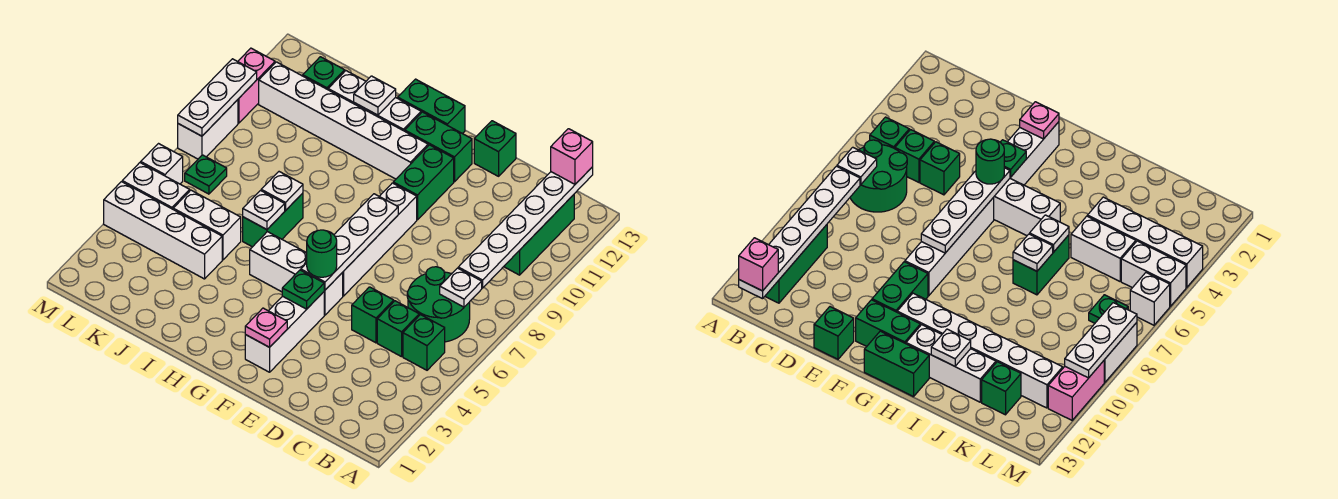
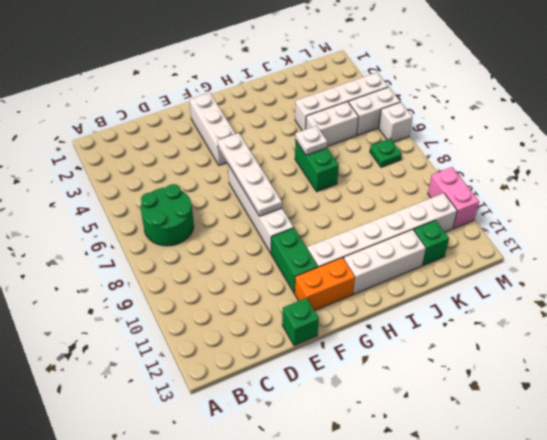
orange 1x2 brick [295,258,355,311] -> green 1x2 brick [405,112,472,182]
none -> green 1x1 brick [403,315,445,370]
none -> green 1x3 brick [504,195,574,275]
none -> green 1x1 brick [377,301,419,357]
none -> green 1x1 brick [352,287,394,343]

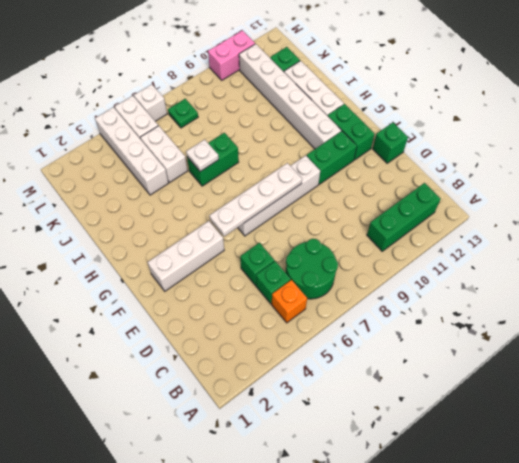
orange 1x1 brick [272,280,307,323] -> green 1x1 brick [403,315,445,370]
none -> white 1x3 brick [250,232,343,315]
none -> green 1x2 brick [398,79,465,134]
none -> white 1x2 brick [178,100,238,159]
none -> white 1x1 plate [440,268,482,307]

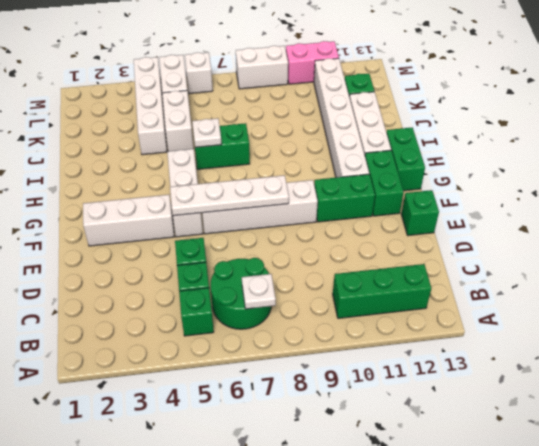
none -> green 1x1 plate [185,155,227,194]
none -> white 1x6 plate [458,167,593,288]
none -> pink 1x1 plate [245,308,287,347]
none -> green 1x1 plate [282,270,324,309]

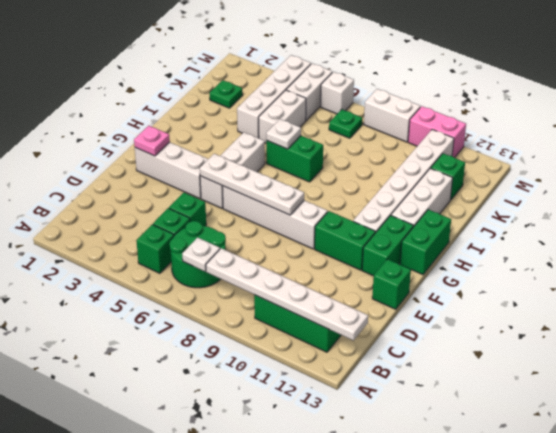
green 1x1 plate [210,80,243,108] -> green 1x1 plate moved to [282,270,324,309]
none -> white 1x1 plate [261,172,303,210]
none -> white 1x1 plate [354,76,396,115]
none -> white 1x3 plate [178,59,257,136]
none -> pink 1x1 brick [551,129,593,184]

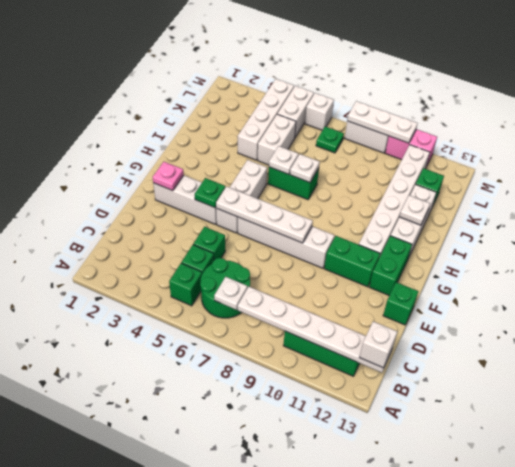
white 1x1 brick [359,321,397,368] -> pink 1x1 brick [551,129,593,184]
none -> green 1x2 brick [398,79,465,134]
none -> green 1x1 round brick [307,230,337,277]

